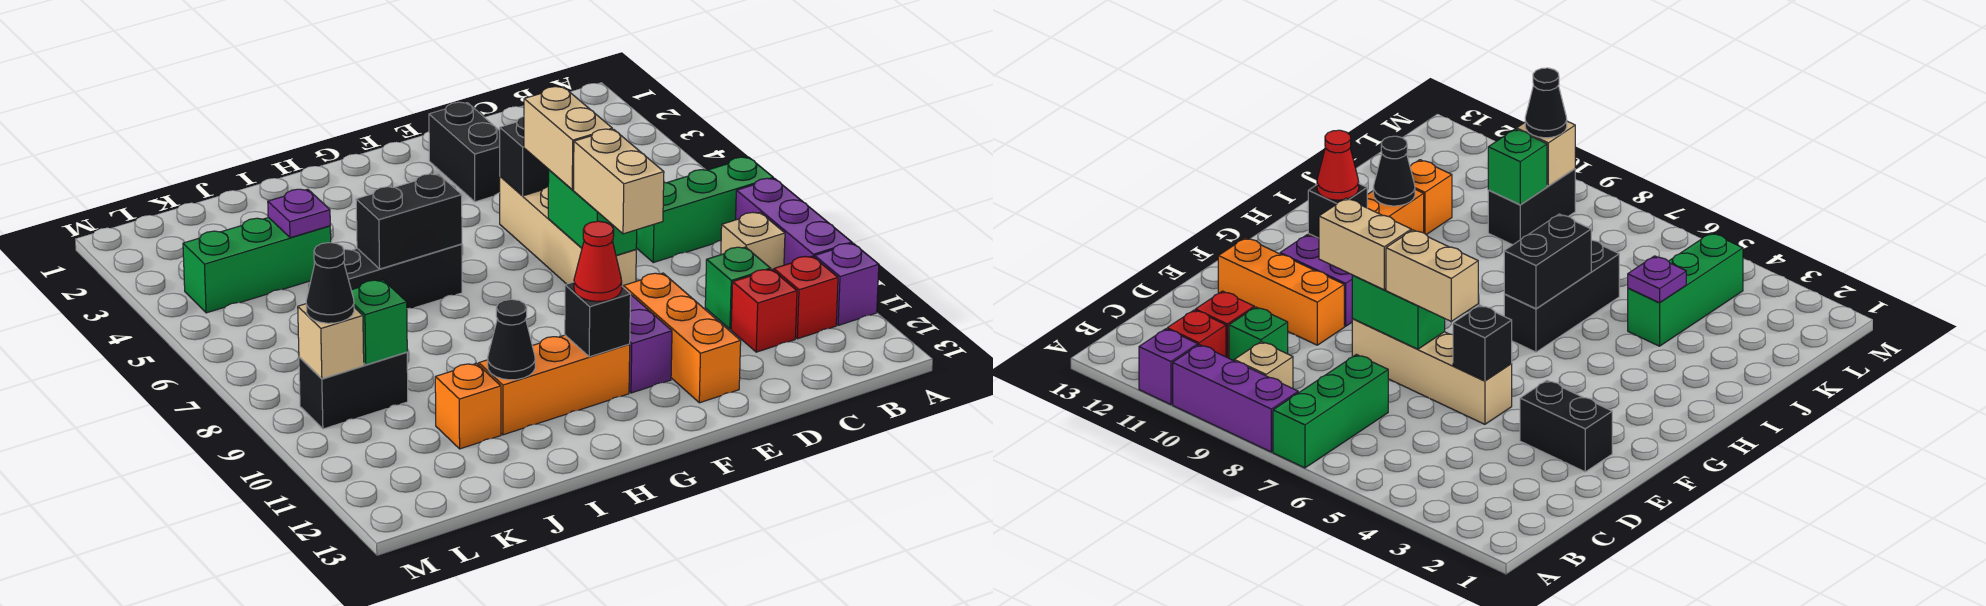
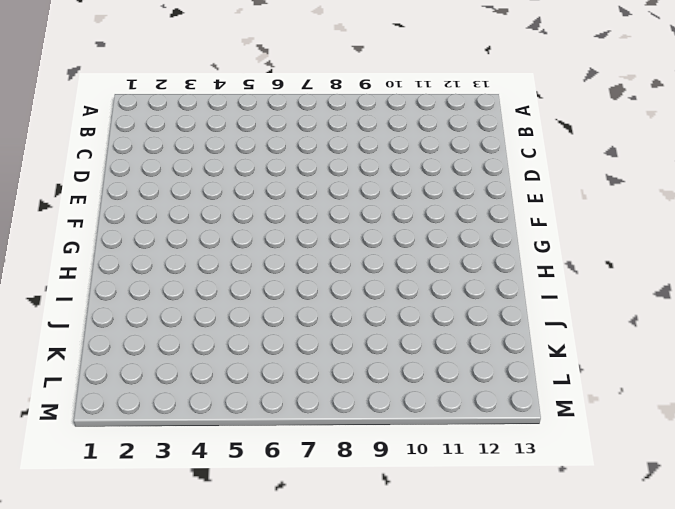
none -> green 1x3 brick [636,157,773,263]
none -> purple 1x3 brick [736,178,852,265]
none -> purple 1x1 brick [815,243,879,325]

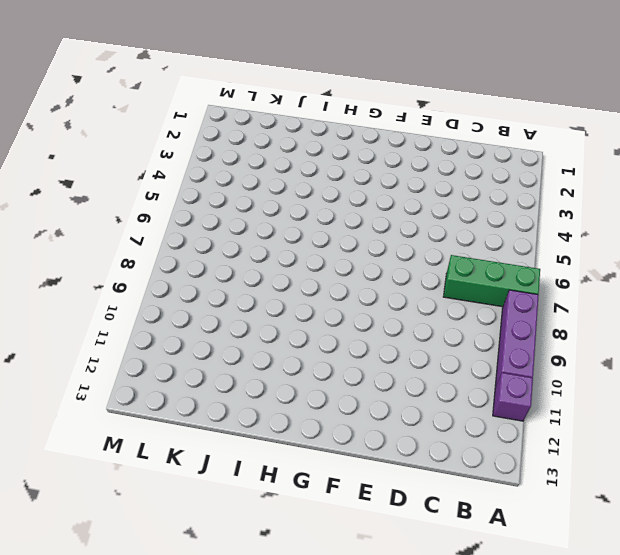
none -> tan 1x1 brick [721,213,785,271]
none -> red 1x1 brick [774,256,838,339]
none -> green 1x1 brick [705,247,771,329]

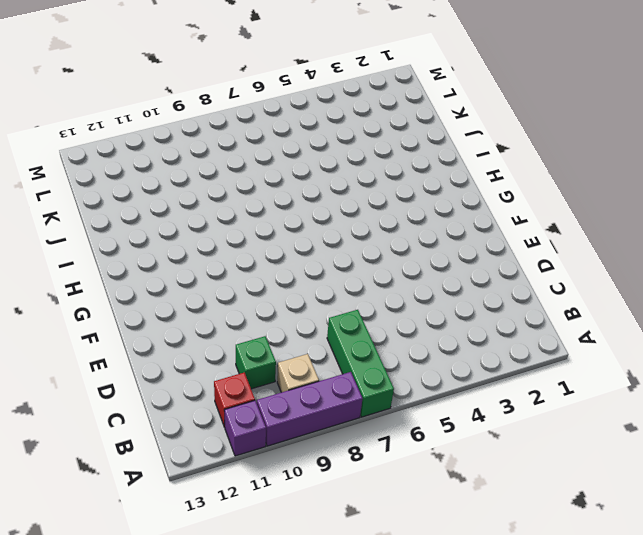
none -> red 1x1 brick [731,269,797,352]
none -> black 1x2 brick [429,102,500,202]
none -> tan 1x4 brick [500,176,636,288]

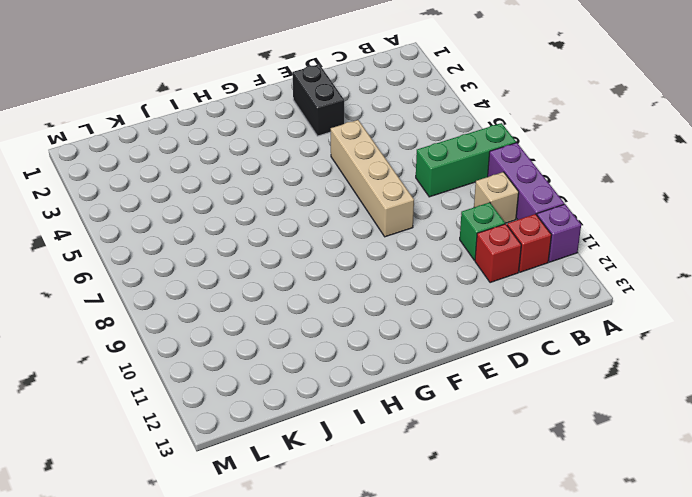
none -> orange 1x3 brick [624,273,741,403]
none -> purple 1x2 brick [629,295,672,393]
none -> orange 1x3 brick [479,335,630,435]

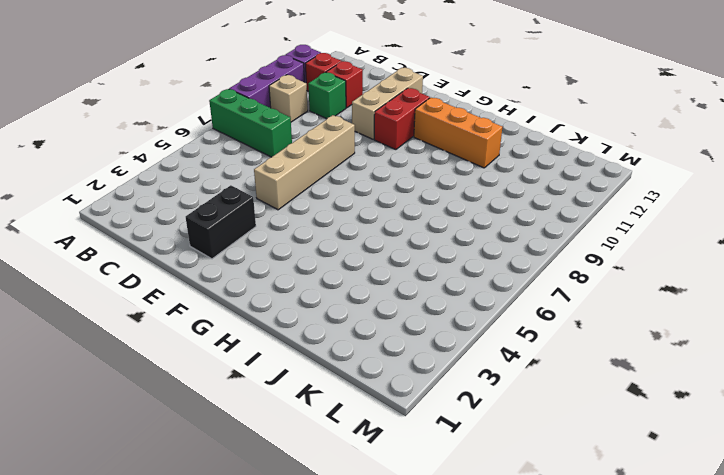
tan 1x3 brick [352,68,423,139] -> orange 1x3 brick [624,273,741,403]
red 1x2 brick [374,88,430,150] -> purple 1x2 brick [629,295,672,393]
none -> black 1x3 brick [314,244,462,309]
none -> green 1x3 brick [183,217,331,313]
none -> orange 1x1 brick [435,363,501,449]

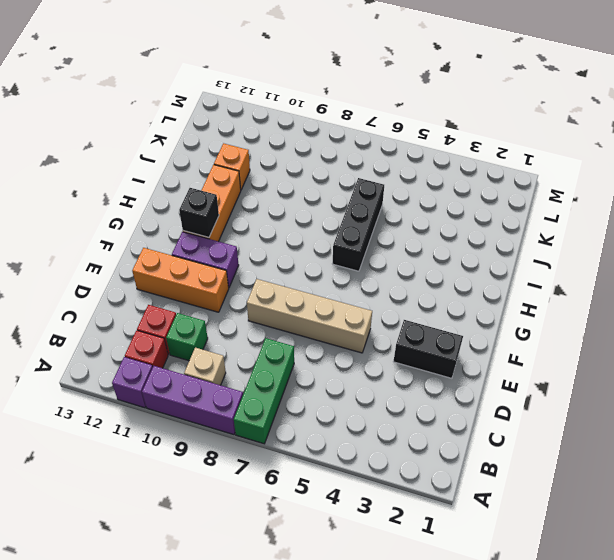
none -> green 1x3 brick [183,217,331,313]
none -> black 1x2 brick [299,352,408,429]
none -> black 1x1 brick [500,116,549,196]

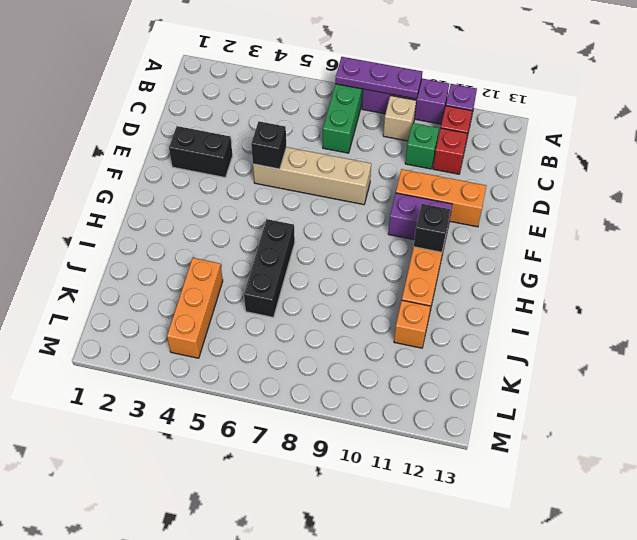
purple 1x3 plate [335,57,422,99] -> none
orange 1x3 brick [167,258,223,358] -> green 1x3 brick [183,217,331,313]
none -> black 1x2 brick [299,352,408,429]
none -> green 1x2 brick [548,170,637,255]
none -> black 1x2 brick [356,174,462,269]

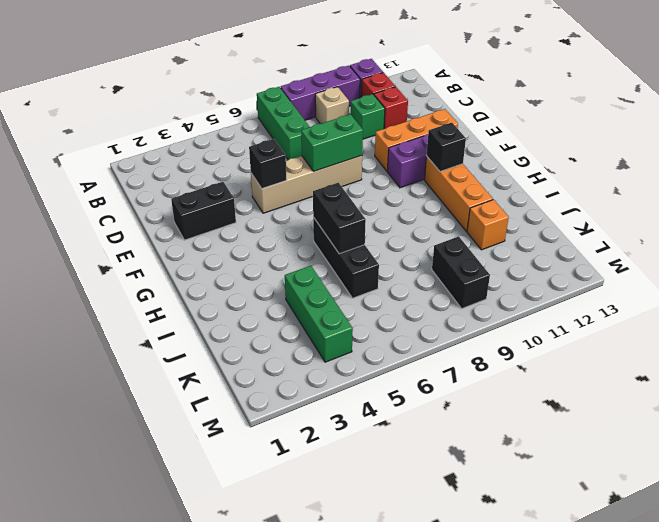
none -> black 1x1 cone [488,299,535,380]
none -> purple 1x1 plate [268,189,330,238]
none -> green 1x1 brick [351,280,407,365]

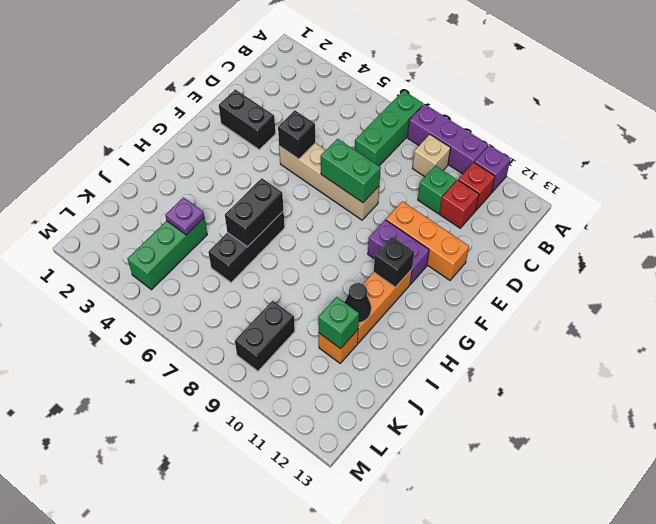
green 1x1 brick [318,297,359,349] -> green 1x1 brick moved to [351,280,407,365]
none -> tan 1x1 brick [298,304,364,379]
none -> tan 1x2 brick [524,87,612,190]
none -> tan 1x2 brick [573,129,664,234]

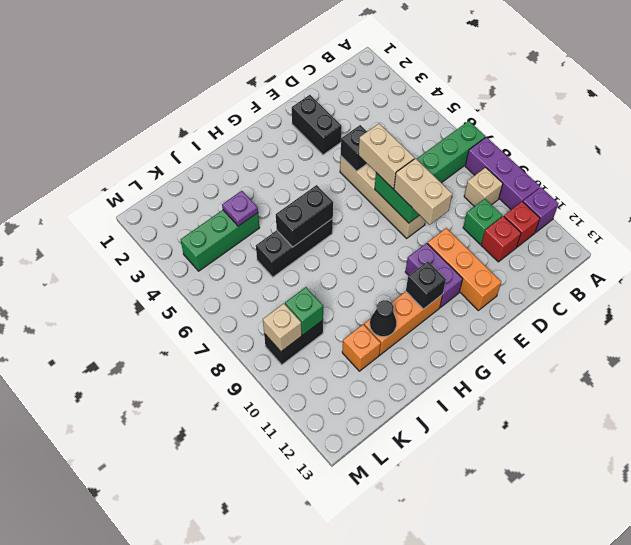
none -> red 1x1 cone [574,221,622,302]
none -> black 1x1 cone [306,243,354,323]

